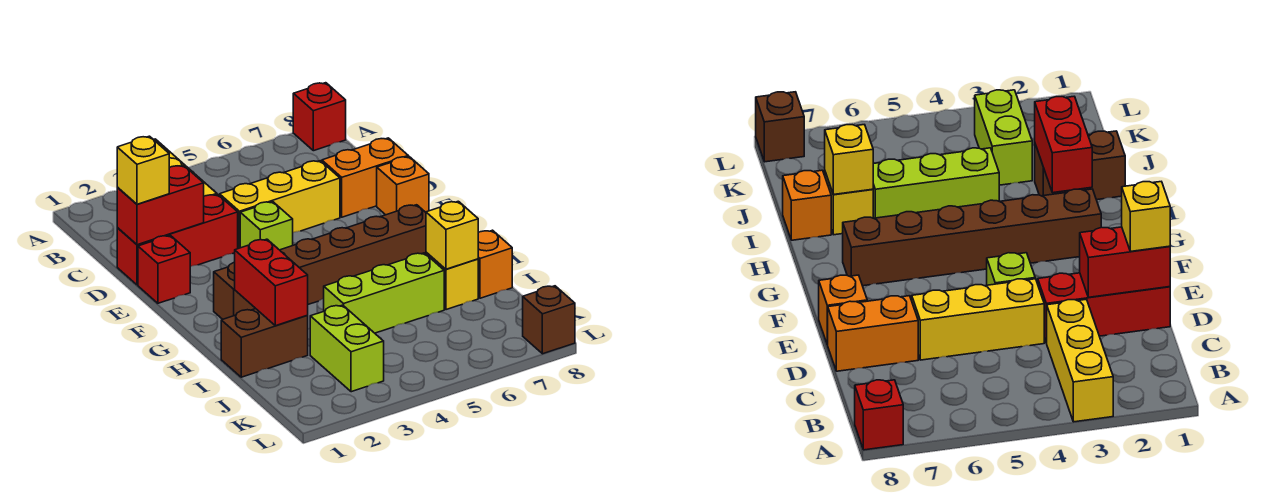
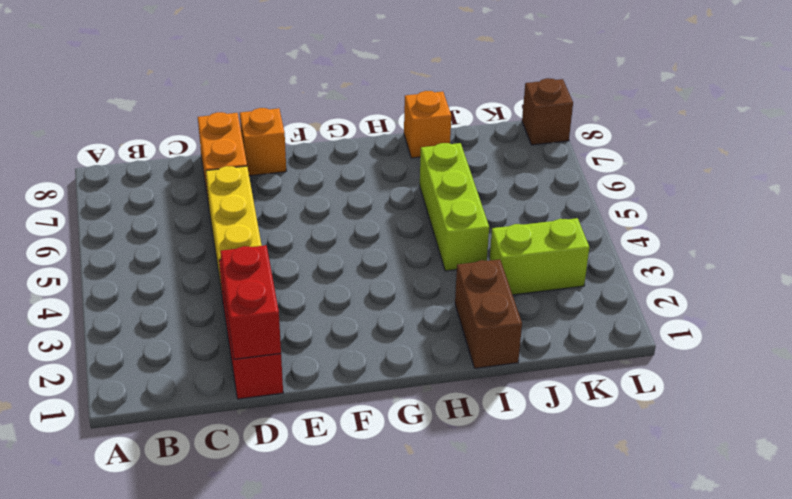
none -> yellow 1x3 brick [1047,299,1113,422]
none -> red 1x1 brick [293,83,346,151]
none -> red 1x1 brick [138,235,190,303]

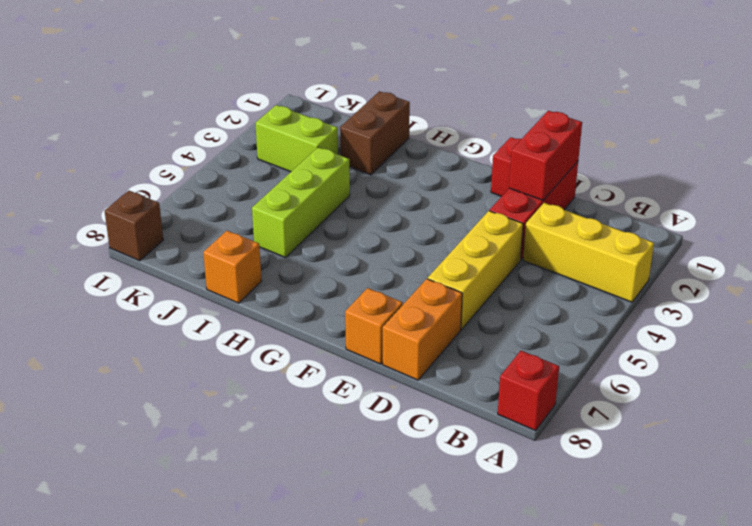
none -> lime 1x1 brick [240,202,293,250]
none -> brown 1x6 brick [214,205,426,319]
none -> yellow 1x1 brick [426,253,478,310]

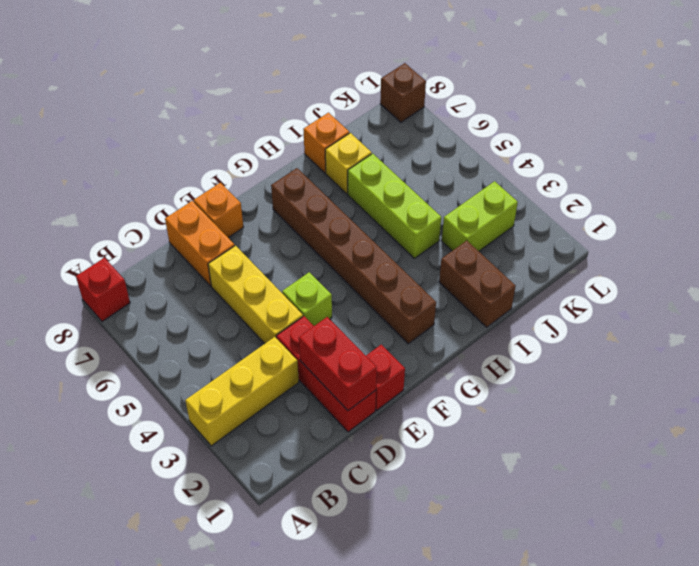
none -> red 1x2 brick [235,239,308,326]
none -> yellow 1x1 brick [426,201,478,269]
none -> yellow 1x1 brick [117,136,169,204]

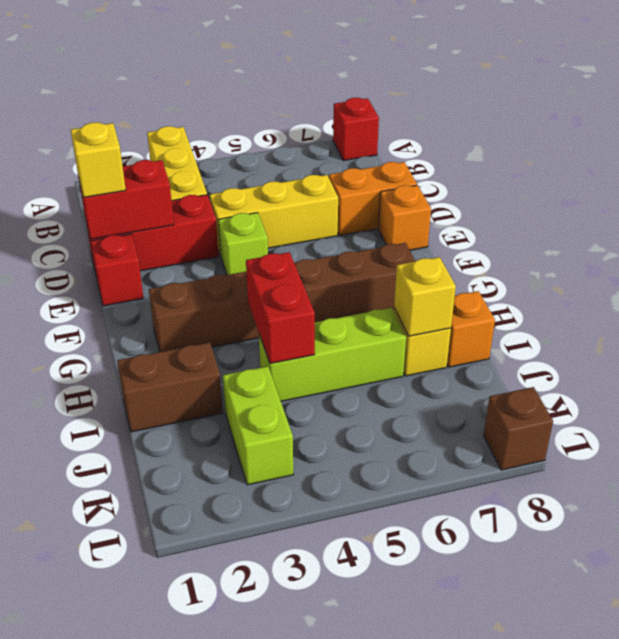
red 1x2 brick [246,252,315,364] -> red 1x2 brick moved to [235,239,308,326]

